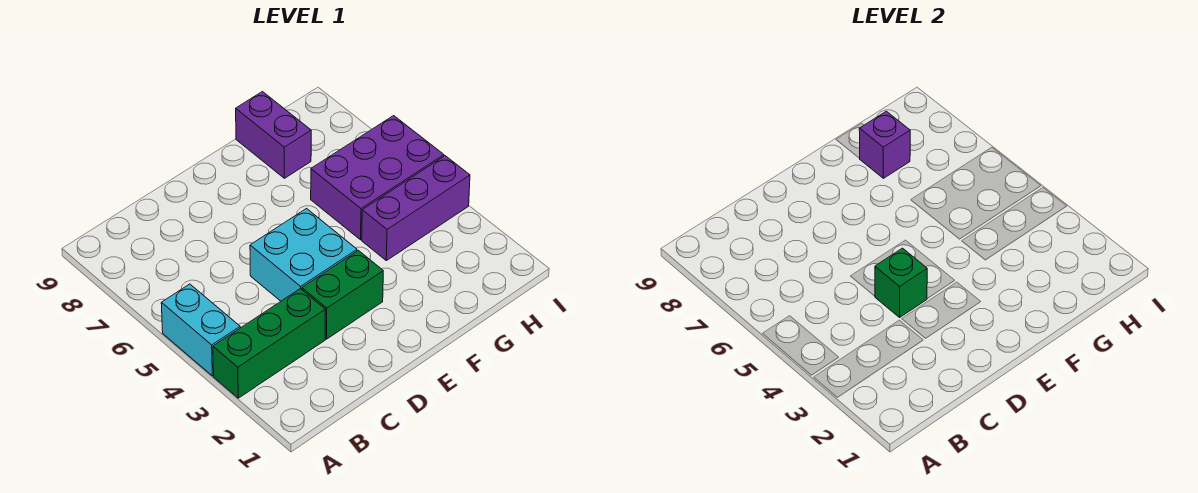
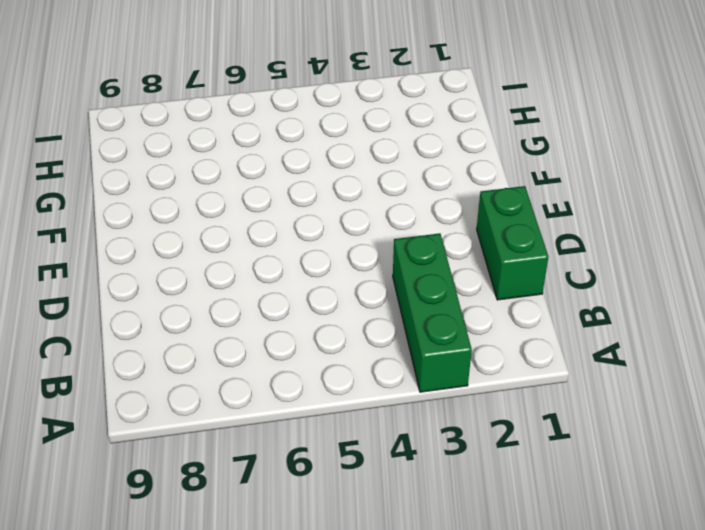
green 1x2 brick [477,186,548,300] -> green 1x2 brick moved to [302,250,383,339]
none -> cyan 1x2 brick [161,284,240,376]
none -> cyan 2x2 brick [250,209,357,301]

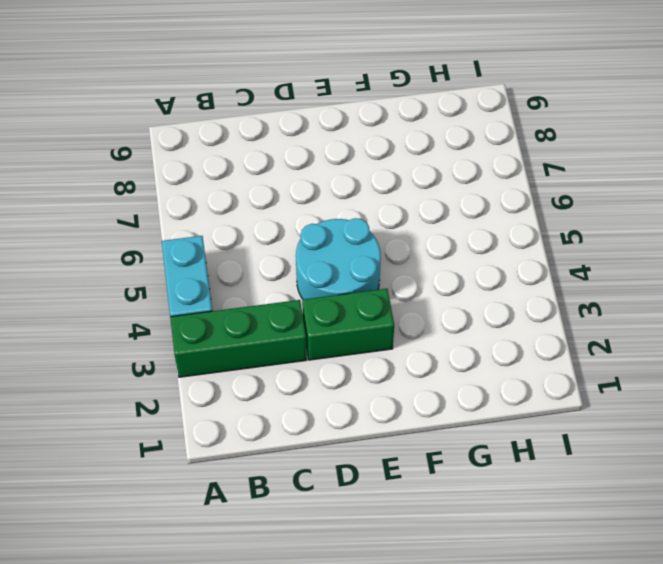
cyan 2x2 round brick [296,218,381,299] -> cyan 2x2 brick [250,209,357,301]
none -> purple 1x3 brick [362,156,470,261]
none -> purple 2x3 brick [311,116,444,240]

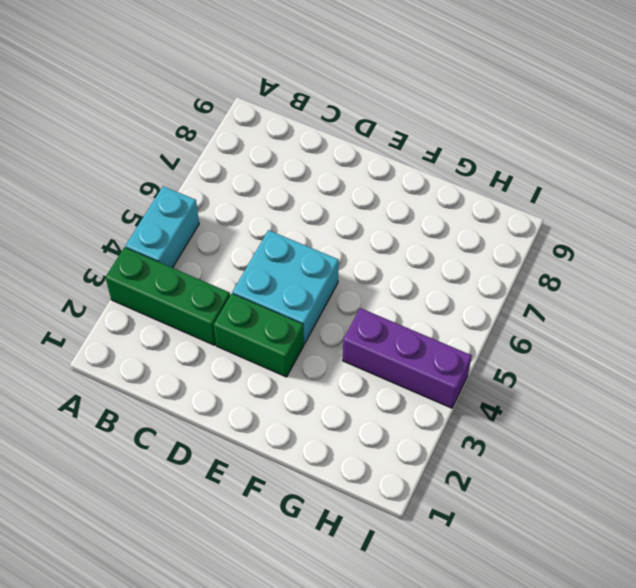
none -> purple 2x3 brick [311,116,444,240]
none -> purple 1x2 brick [236,92,311,178]

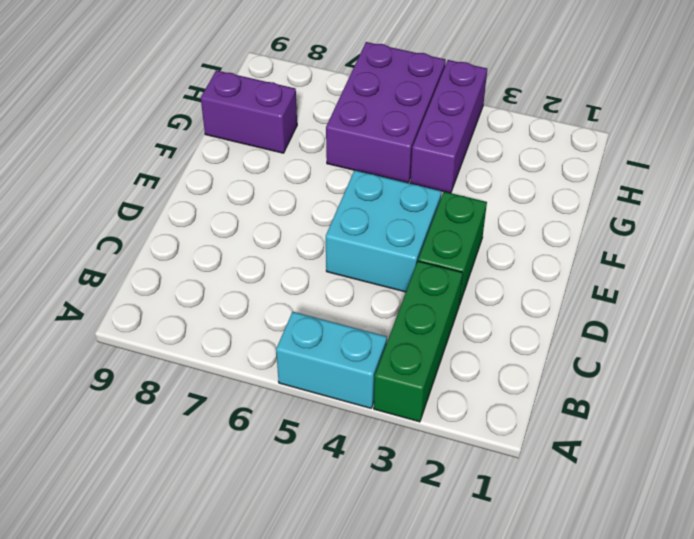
none -> green 1x1 brick [875,248,927,317]
none -> purple 1x1 brick [859,111,910,178]

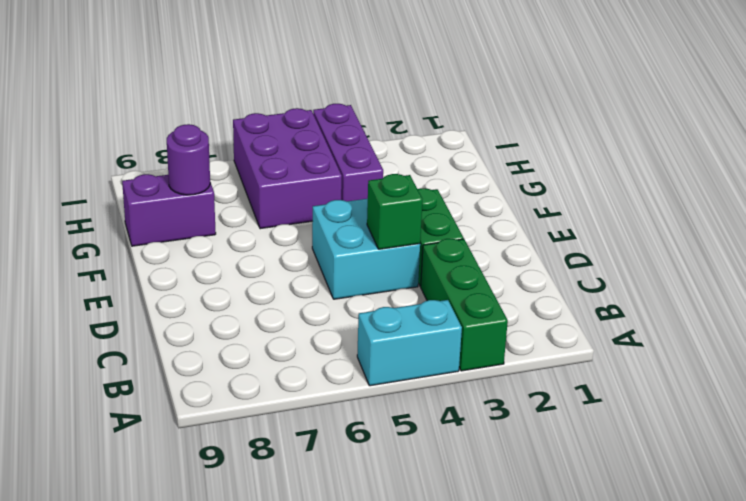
purple 1x1 round brick [167,124,210,195] -> purple 1x1 brick [859,111,910,178]

